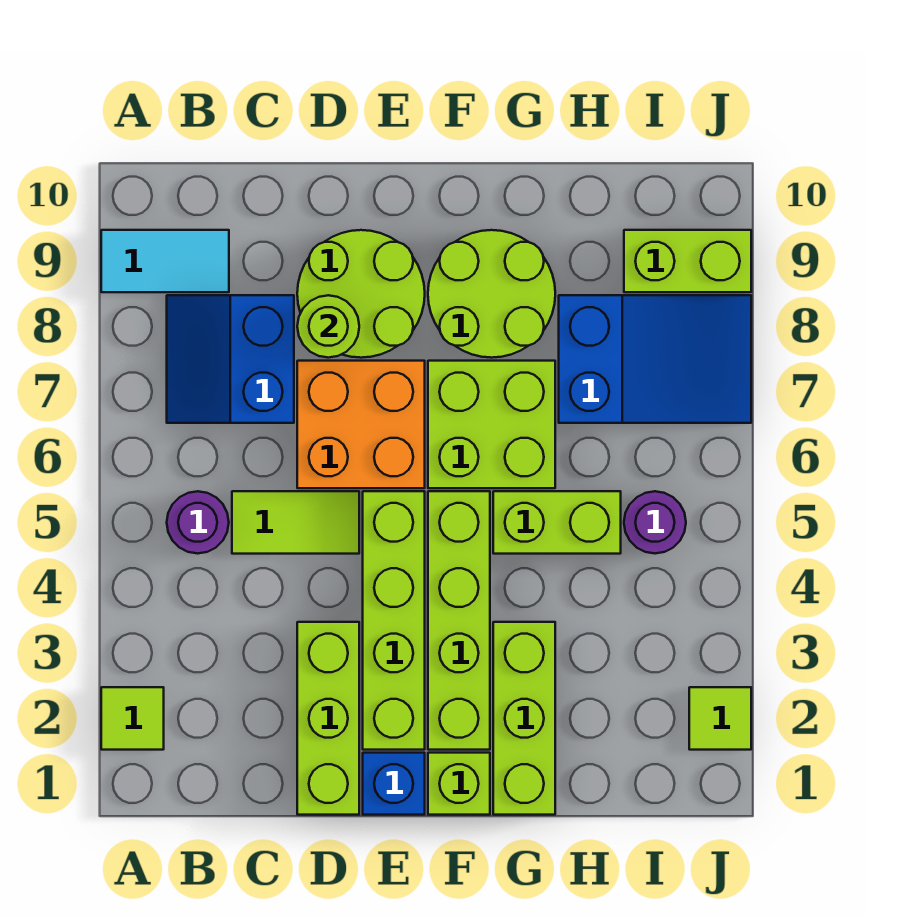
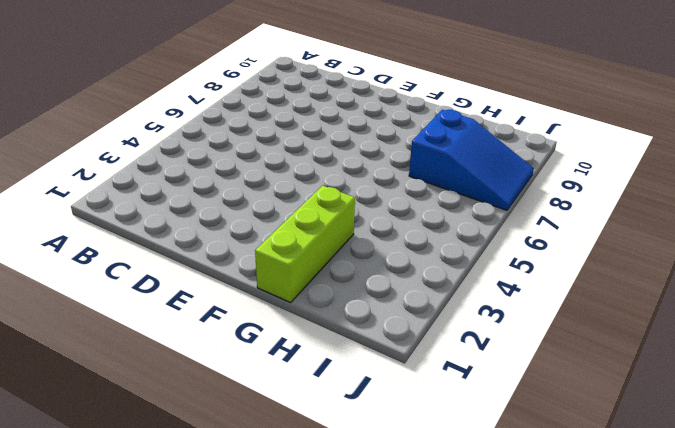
none -> lime 1x1 tile [101,687,164,750]
none -> cyan 1x2 tile [101,230,229,292]
none -> purple 1x1 round brick [167,491,229,554]

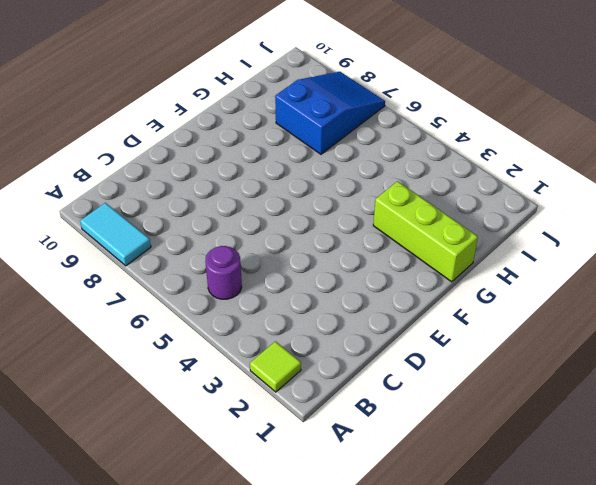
cyan 1x2 tile [80,203,151,266] -> cyan 1x2 tile turned to [101,230,229,292]
none -> blue 2x2 slope [167,295,294,423]
none -> lime 1x2 tile [232,491,359,554]
none -> lime 1x3 brick [297,622,359,815]

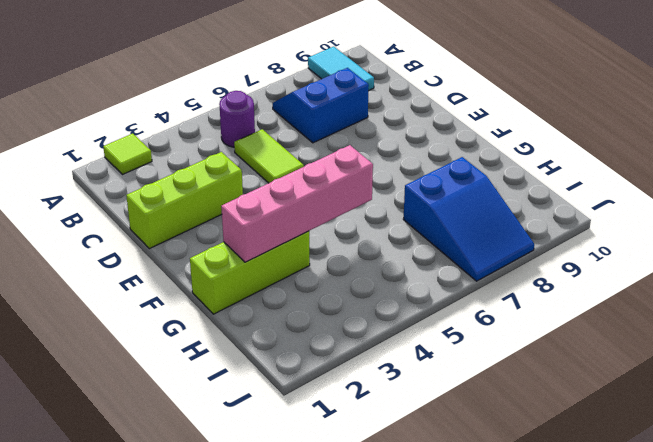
pink 1x4 brick [221,145,373,262] -> none
none -> orange 2x2 brick [297,361,425,488]
none -> lime 2x2 round brick [297,230,425,358]
none -> blue 1x1 brick [363,753,425,815]

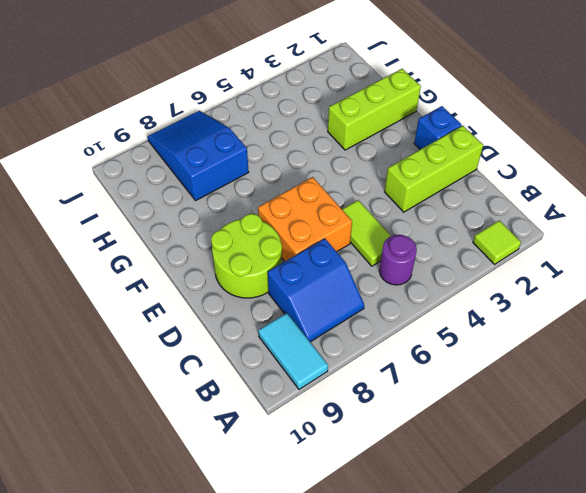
none -> lime 1x4 brick [363,491,425,750]
none -> lime 1x1 brick [428,753,490,815]
none -> lime 1x4 brick [428,491,490,750]

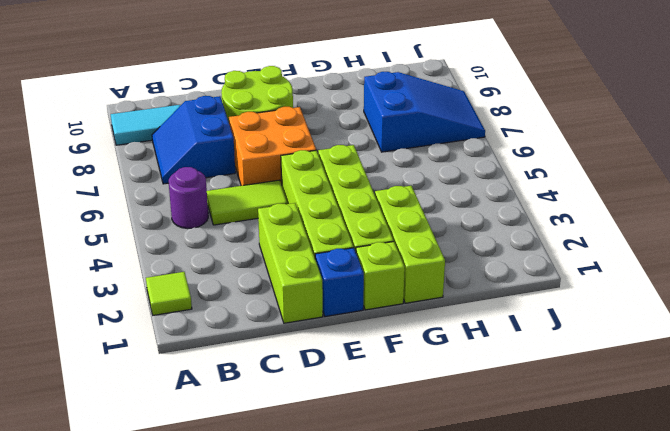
none -> lime 2x2 brick [428,361,555,488]
none -> lime 2x2 round brick [428,230,555,358]
none -> lime 1x2 brick [493,491,621,554]

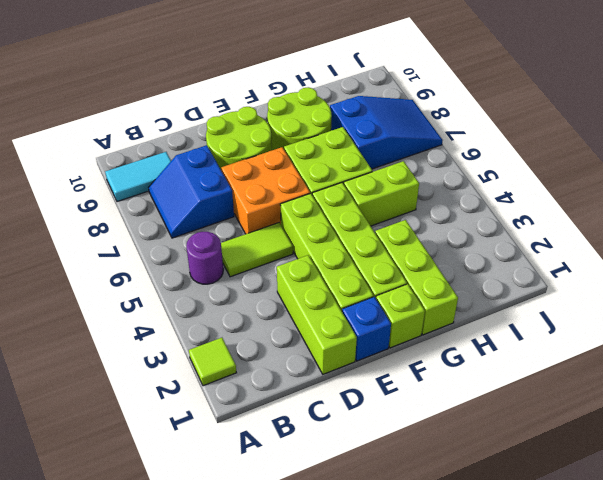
none -> purple 1x1 round brick [624,491,686,553]
none -> lime 1x2 brick [624,230,751,292]
none -> lime 1x1 tile [689,687,751,750]

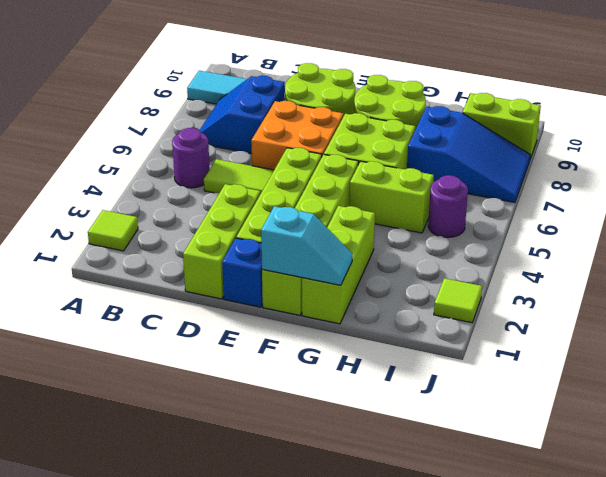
cyan 1x2 slope [261,206,352,285] -> none
none -> lime 1x1 round brick [297,295,359,358]

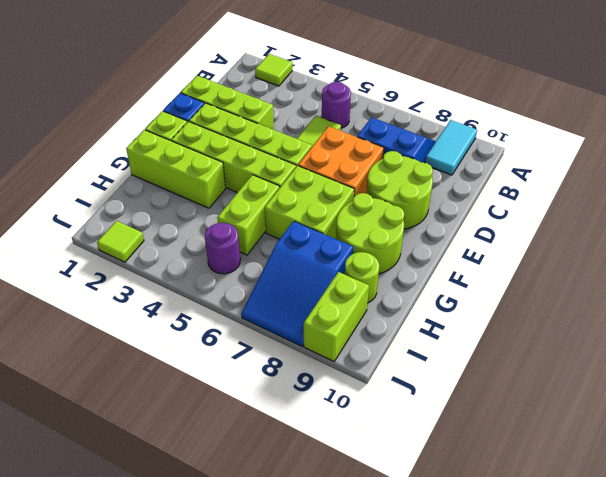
lime 1x1 round brick [345,252,379,303] -> lime 1x1 round brick moved to [297,295,359,358]

